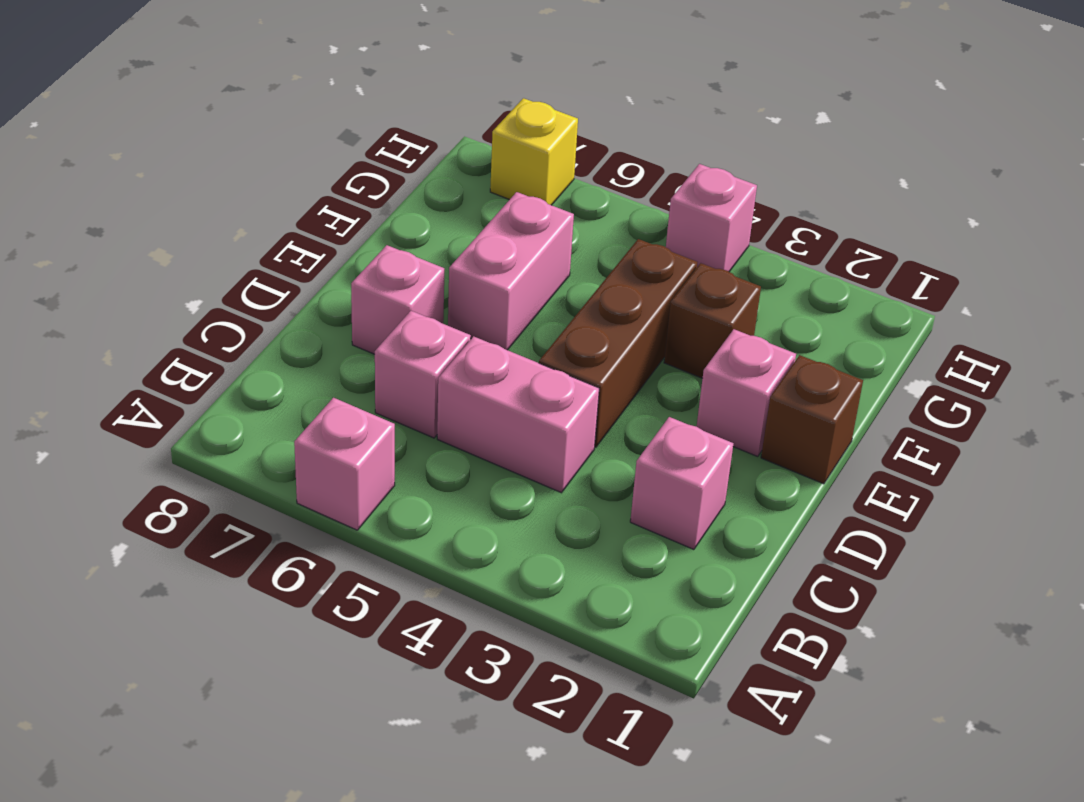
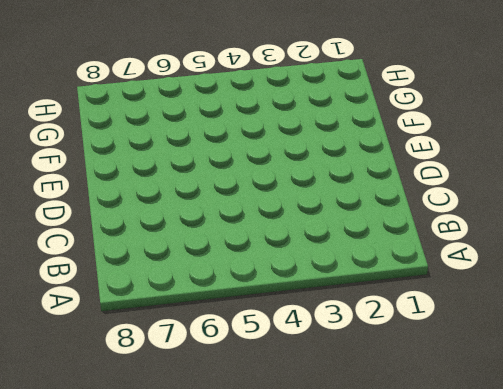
none -> pink 1x1 brick [294,398,395,530]
none -> pink 1x1 brick [630,417,733,550]
none -> pink 1x2 brick [437,336,599,493]

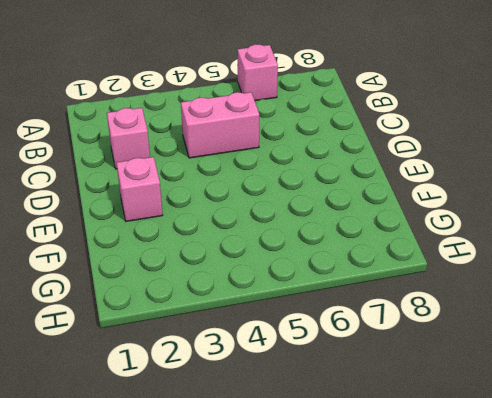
none -> pink 1x1 brick [375,311,471,438]
none -> brown 1x3 brick [539,239,698,447]
none -> pink 1x1 brick [351,245,444,354]

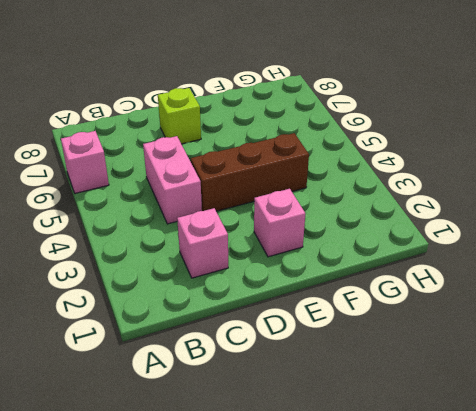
lime 1x1 brick [158,88,201,144] -> pink 1x1 brick [351,245,444,354]
none -> pink 1x1 brick [375,311,471,438]
none -> brown 1x1 brick [761,355,863,484]
none -> pink 1x2 brick [448,192,574,350]

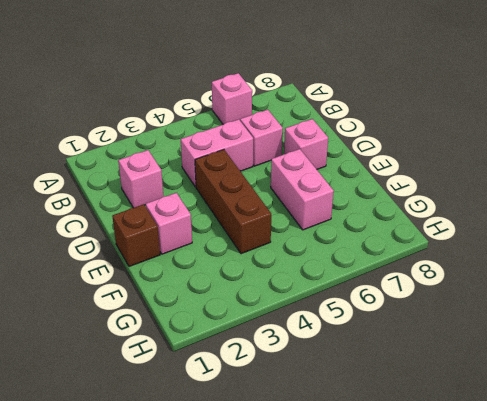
none -> brown 1x1 brick [664,263,761,378]
none -> pink 1x1 brick [666,164,757,272]
none -> yellow 1x1 brick [490,98,578,205]

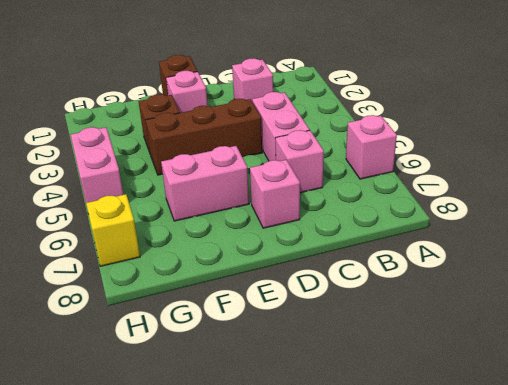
pink 1x2 brick [71,127,123,206] -> pink 1x1 brick [666,164,757,272]

